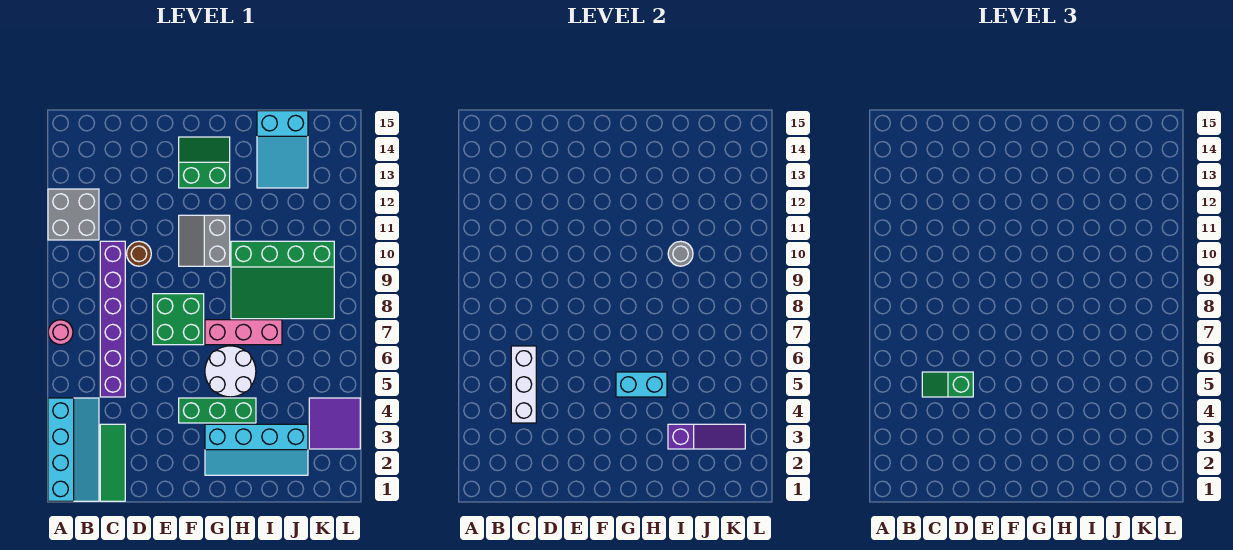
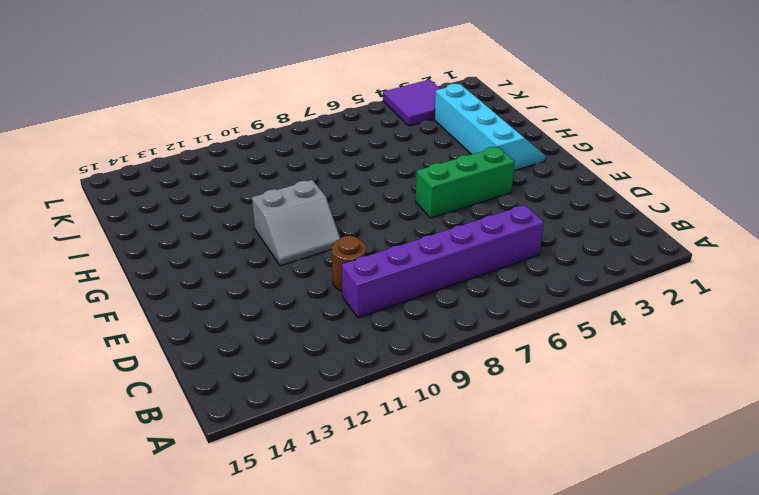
green 1x3 brick [416,147,515,218] -> green 1x3 brick turned to [179,398,256,423]
none -> cyan 2x4 slope [48,398,99,501]
none -> pink 1x1 round brick [48,320,73,345]
none -> grey 2x2 brick [48,189,99,240]

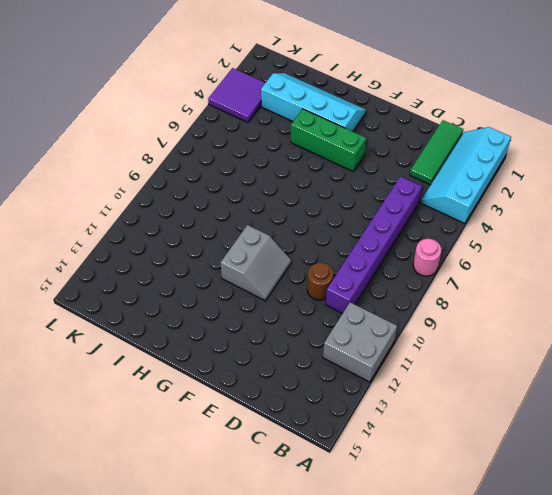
none -> green 2x2 brick [153,294,204,345]
none -> green 2x2 slope [179,137,230,188]
none -> white 2x2 round brick [205,346,256,397]

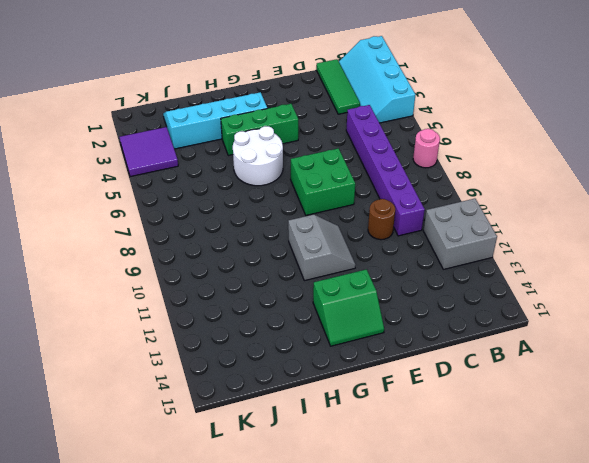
none -> pink 1x3 brick [205,320,282,345]
none -> green 3x4 slope [231,241,334,319]
none -> cyan 2x3 slope [257,111,308,188]

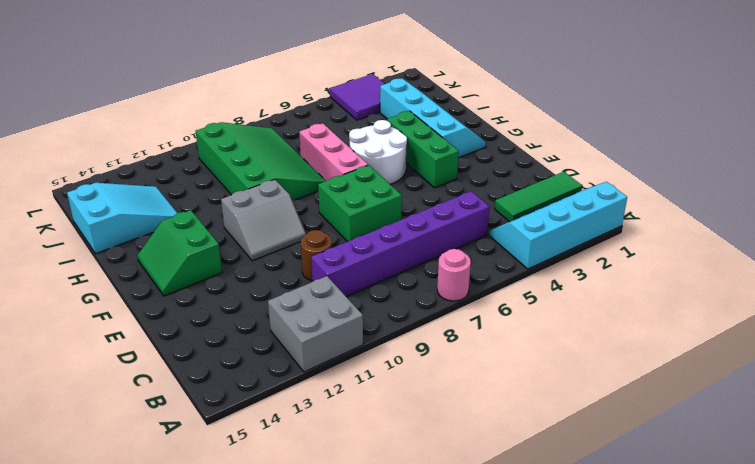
none -> white 1x3 brick [511,346,536,423]
none -> cyan 1x2 brick [616,372,667,397]
none -> purple 1x3 slope [668,424,745,449]

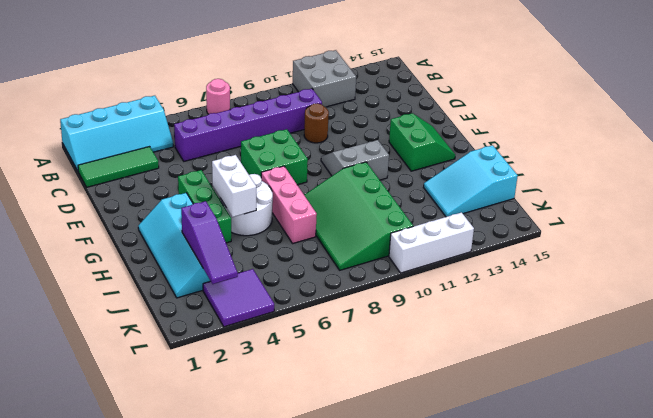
white 1x2 brick [212,155,256,217] -> cyan 1x2 brick [616,372,667,397]
white 1x3 brick [389,212,474,273] -> white 1x3 brick moved to [511,346,536,423]
none -> grey 1x1 round brick [668,241,693,266]
none -> green 1x2 slope [922,372,973,397]

